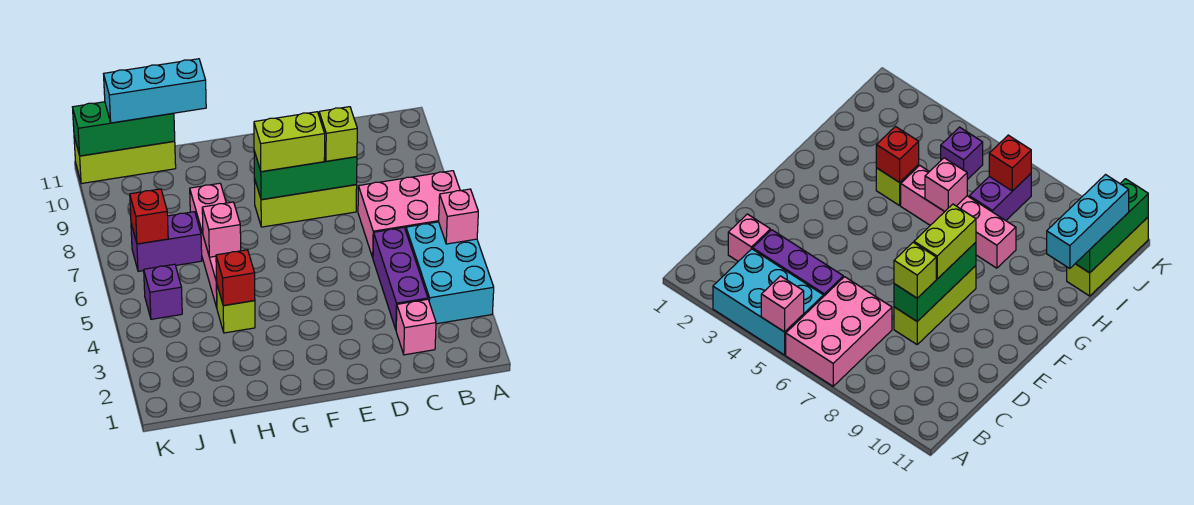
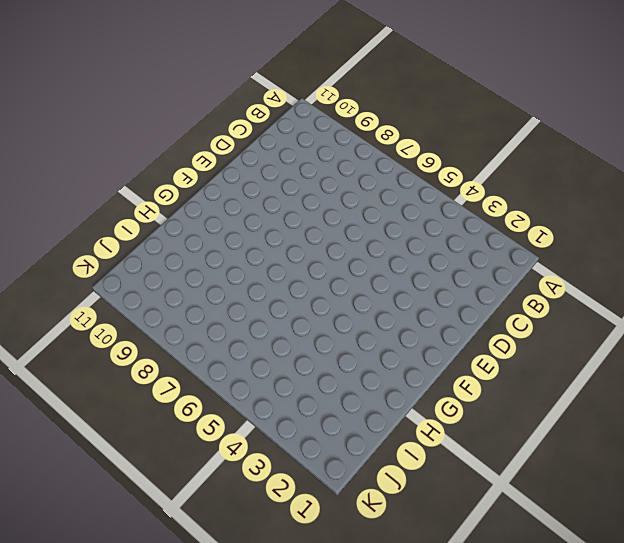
none -> cyan 2x3 brick [406,222,494,324]
none -> pink 2x3 brick [358,171,460,257]
none -> pink 1x1 brick [396,299,436,355]

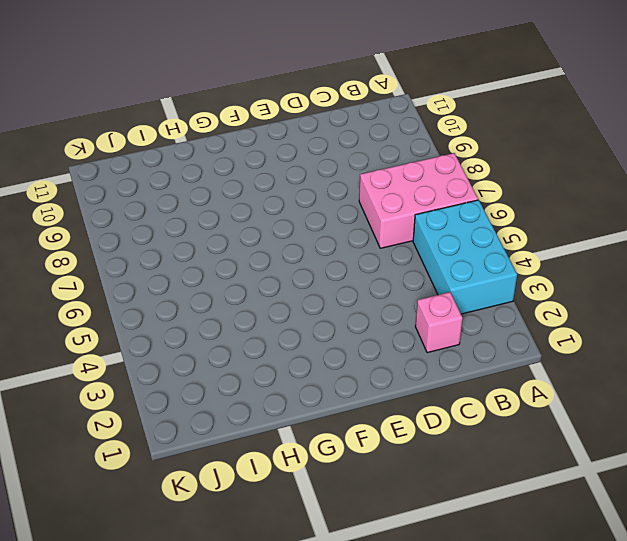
none -> purple 1x3 brick [373,228,428,329]
none -> lime 1x3 brick [254,178,357,227]
none -> lime 1x1 brick [217,286,255,333]

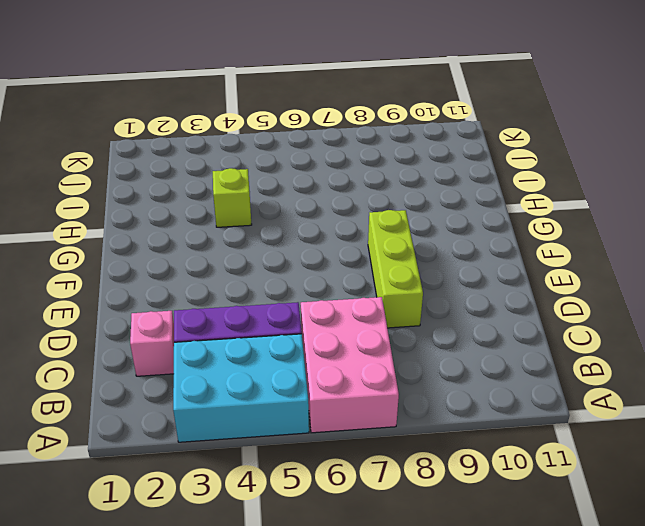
none -> pink 1x4 brick [190,183,226,307]
none -> purple 1x2 brick [131,212,202,271]
none -> lime 1x3 brick [74,137,176,184]

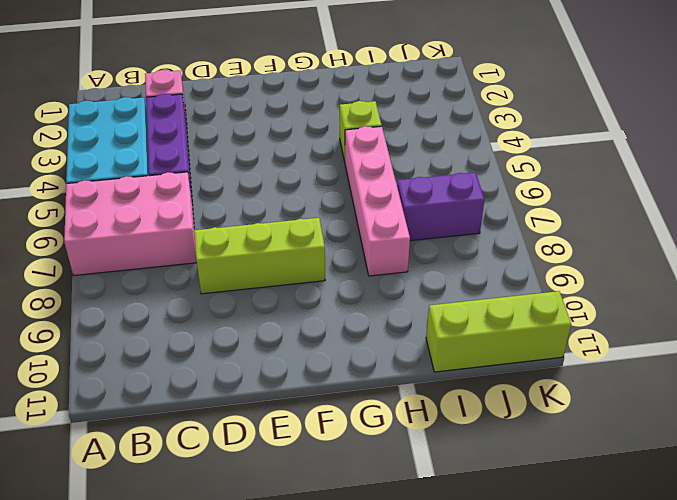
none -> purple 1x1 brick [144,264,182,319]
none -> pink 1x1 brick [439,189,478,244]
none -> green 1x3 brick [254,151,357,200]

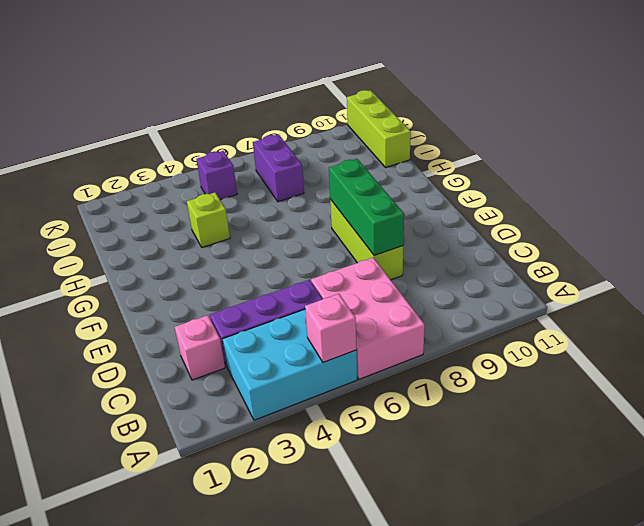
none -> pink 1x4 brick [190,183,226,307]
none -> red 1x1 brick [216,250,255,306]
none -> pink 1x1 brick [202,202,241,257]

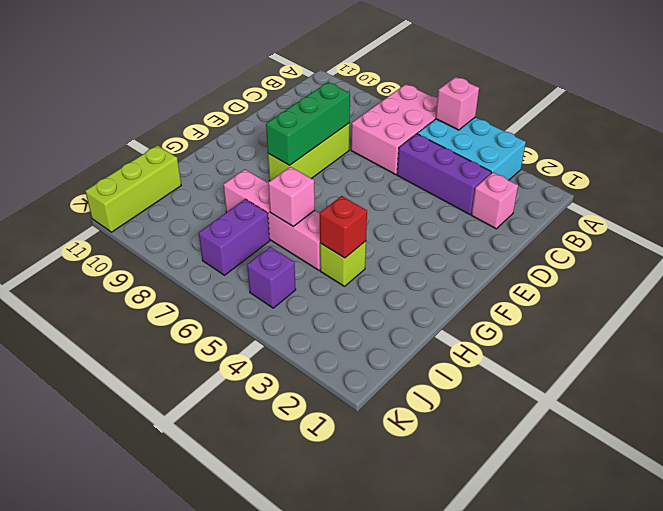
none -> green 1x3 brick [73,102,175,156]
none -> red 1x1 brick [130,189,168,244]
none -> lime 1x1 brick [319,107,357,161]

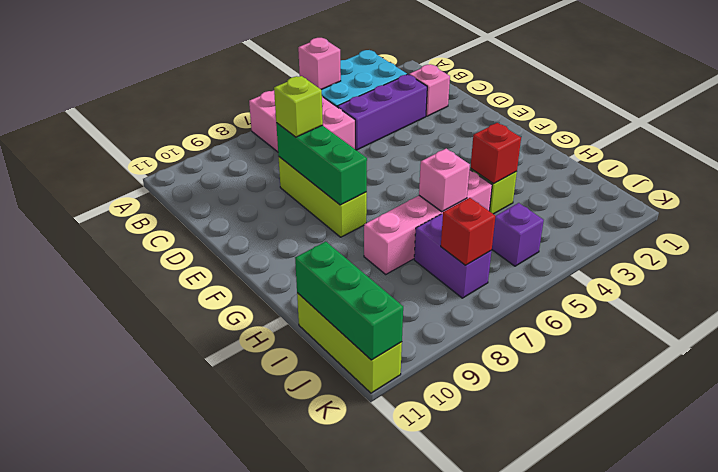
none -> lime 1x2 brick [254,112,325,172]
none -> cyan 1x3 brick [104,59,206,123]

